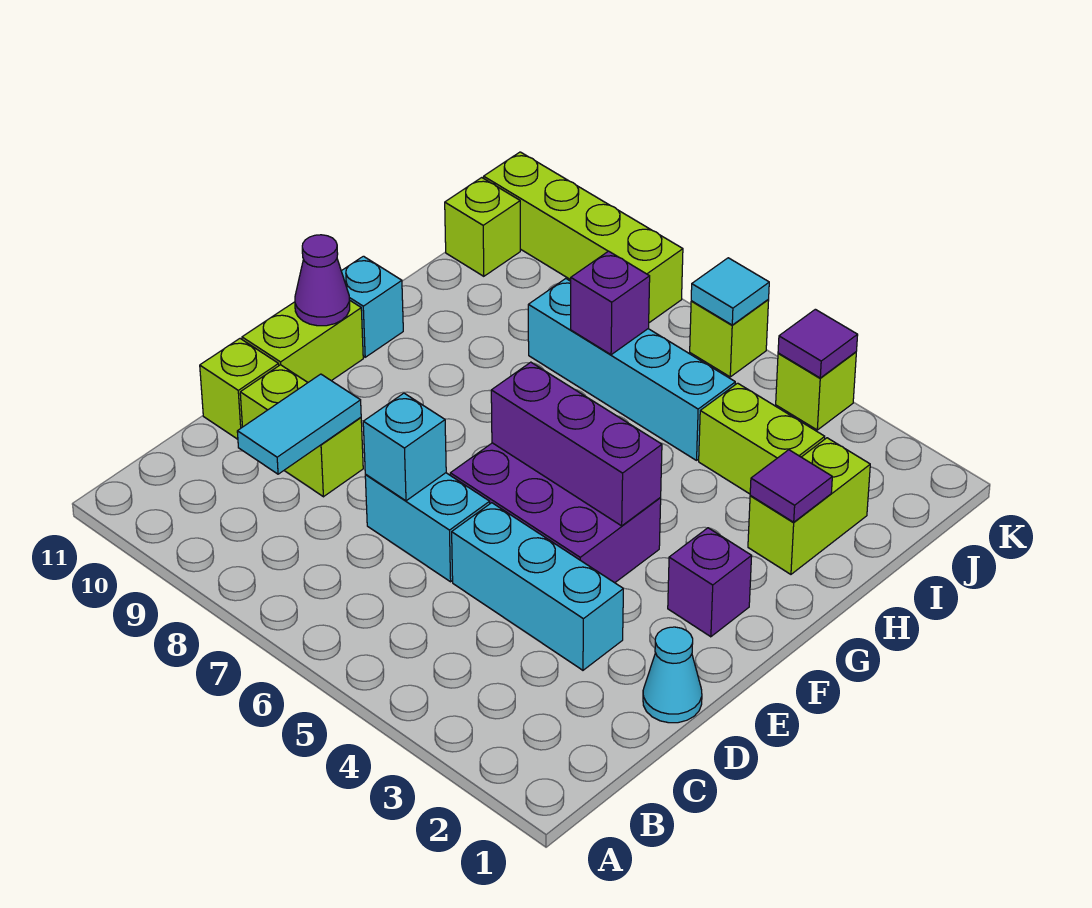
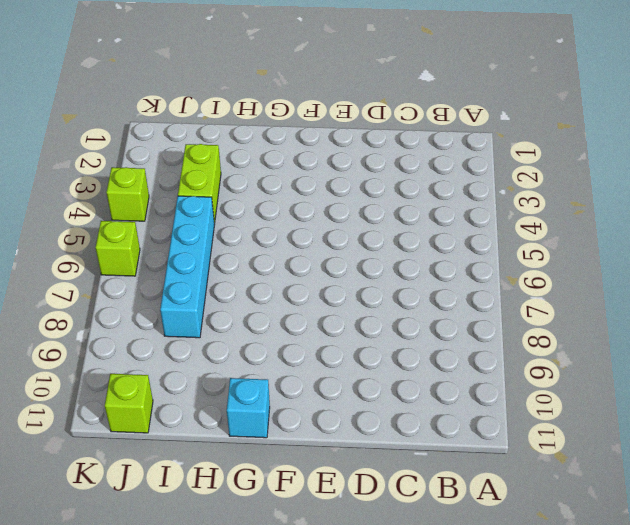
none -> cyan 1x1 cone [643,627,702,723]
none -> cyan 1x3 brick [452,503,623,670]
none -> cyan 1x2 brick [365,473,490,582]

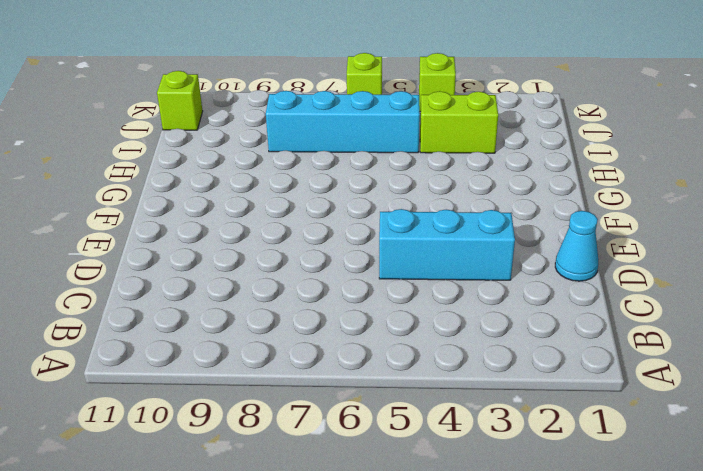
none -> cyan 1x2 brick [365,473,490,582]
none -> lime 1x2 brick [240,365,363,497]
none -> lime 1x1 brick [200,339,279,439]

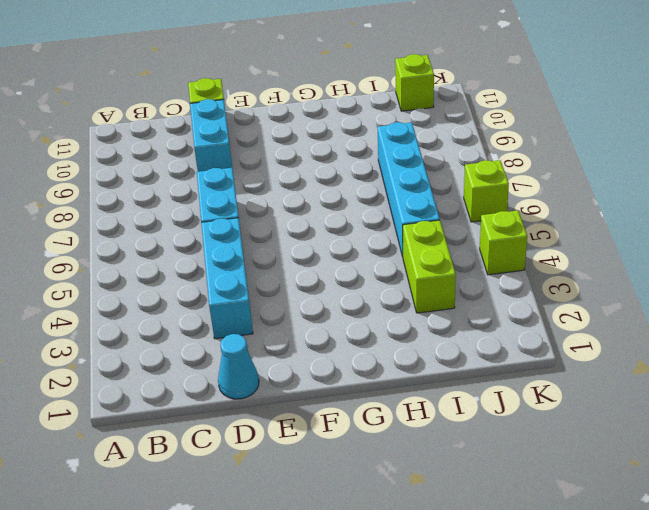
cyan 1x2 brick [190,99,232,172] -> lime 1x2 brick [240,365,363,497]
none -> purple 2x3 brick [450,443,661,583]
none -> lime 1x2 brick [242,300,363,382]
none -> purple 1x1 brick [668,528,752,637]

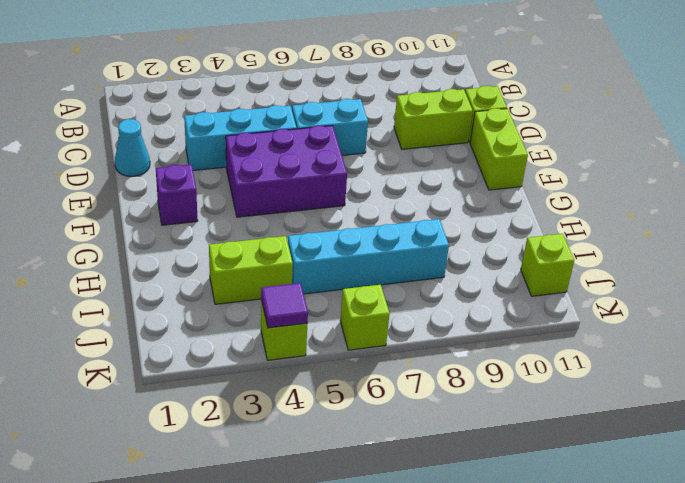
none -> cyan 1x1 brick [341,256,403,357]
none -> lime 1x2 brick [748,438,870,574]
none -> lime 1x4 brick [484,152,683,323]

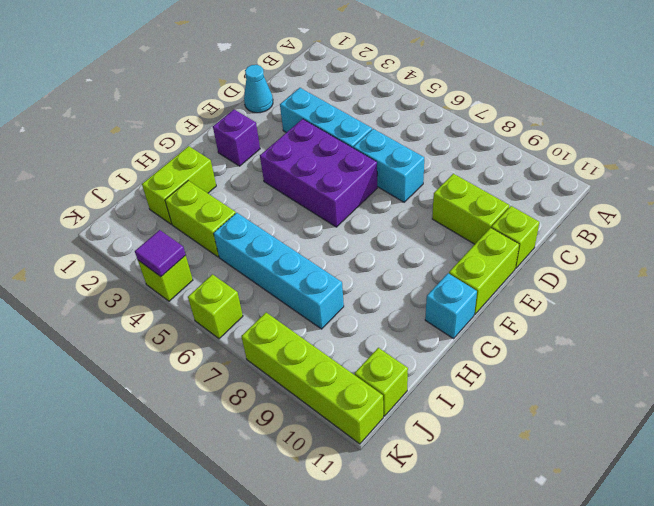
none -> cyan 1x2 tile [237,374,361,474]
none -> cyan 1x1 brick [363,393,446,501]
none -> purple 1x3 brick [491,362,662,526]

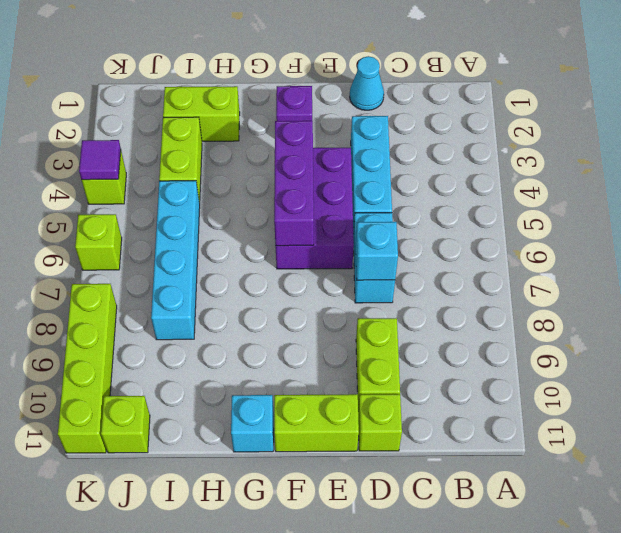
none -> cyan 1x2 tile [237,374,361,474]
none -> purple 1x1 cone [295,235,350,326]
none -> purple 1x1 tile [750,450,832,522]

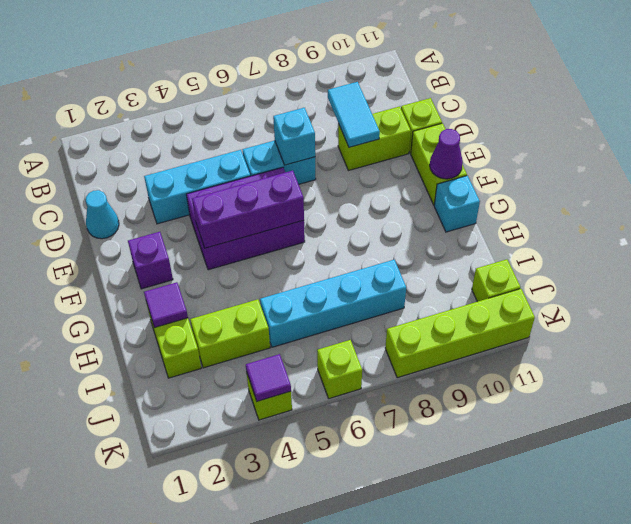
none -> purple 1x1 brick [570,251,650,355]
none -> cyan 1x1 tile [691,258,769,325]

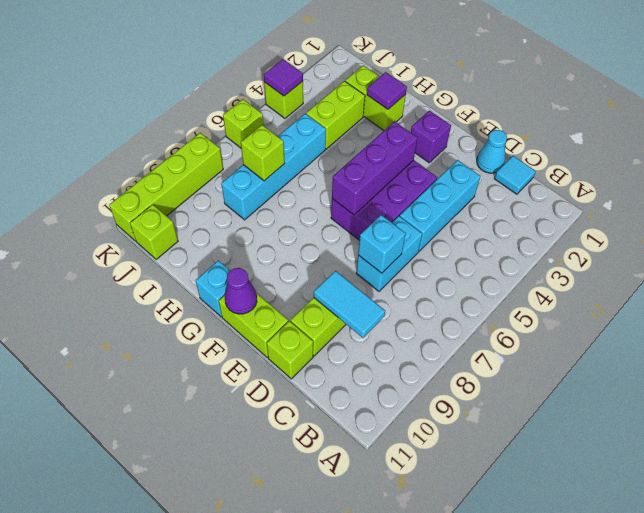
cyan 1x1 tile [494,156,536,194] -> cyan 1x1 tile moved to [691,258,769,325]
lime 1x1 brick [241,125,285,181] -> purple 1x1 brick [570,251,650,355]

